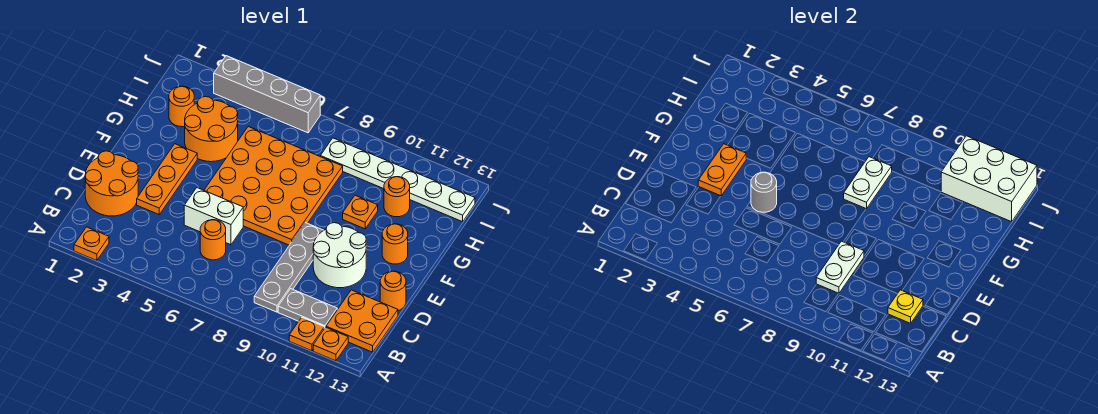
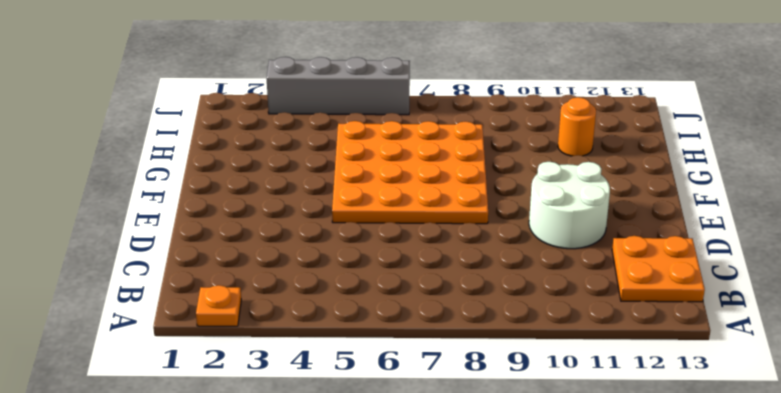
none -> orange 1x1 plate [289,317,324,351]
none -> orange 1x1 plate [313,327,348,361]
none -> grey 1x4 plate [254,223,324,312]

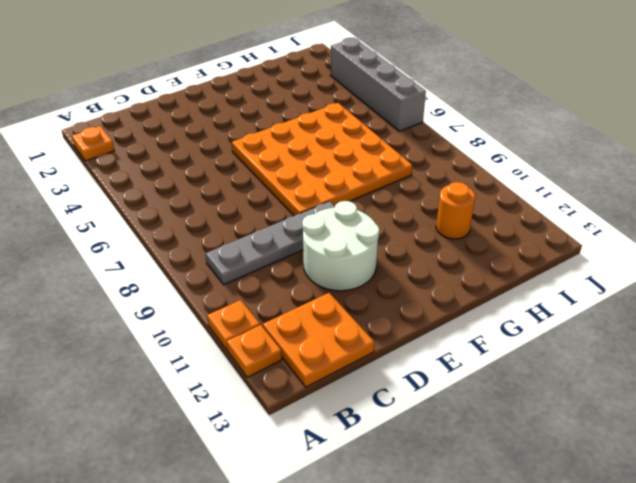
none -> grey 1x2 plate [278,289,337,328]
none -> orange 2x2 round brick [85,151,138,216]
none -> orange 1x1 round brick [200,220,226,260]

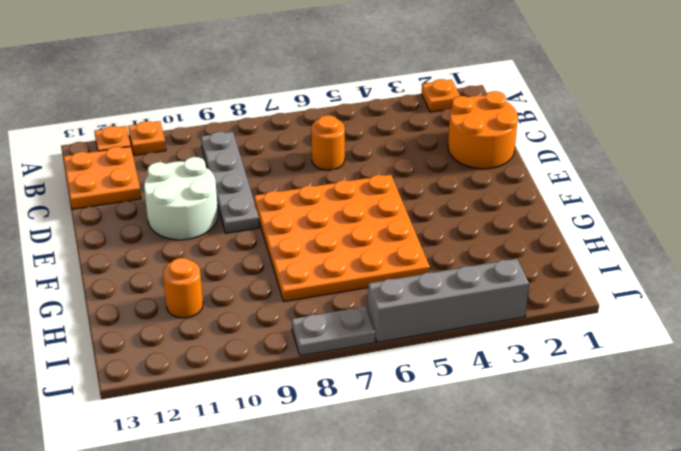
grey 1x2 plate [292,306,375,356] -> grey 1x2 plate moved to [278,289,337,328]
none -> orange 1x3 plate [137,144,197,214]
none -> white 1x2 brick [184,188,243,245]
none -> orange 1x1 round brick [380,271,406,311]

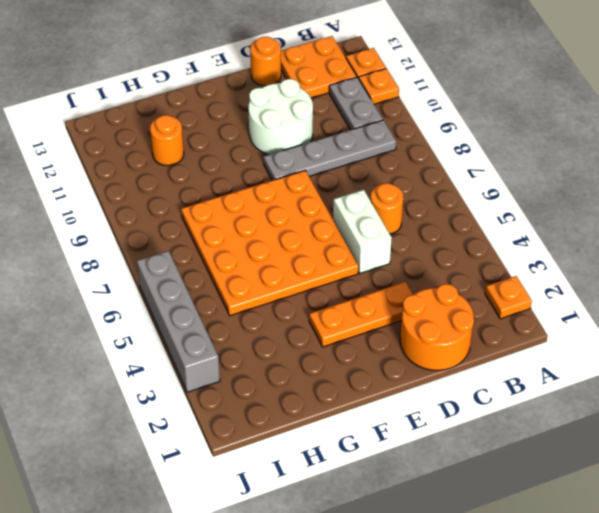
none -> orange 1x1 round brick [382,224,408,264]
none -> orange 2x2 round brick [185,96,238,162]
none -> orange 1x1 plate [343,195,378,229]

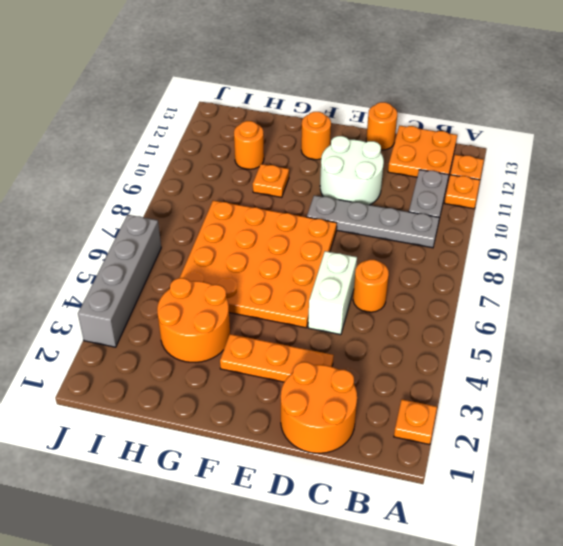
none -> orange 1x1 round brick [169,86,194,127]
none -> white 1x6 plate [320,138,475,222]
none -> white 1x2 plate [816,241,864,294]

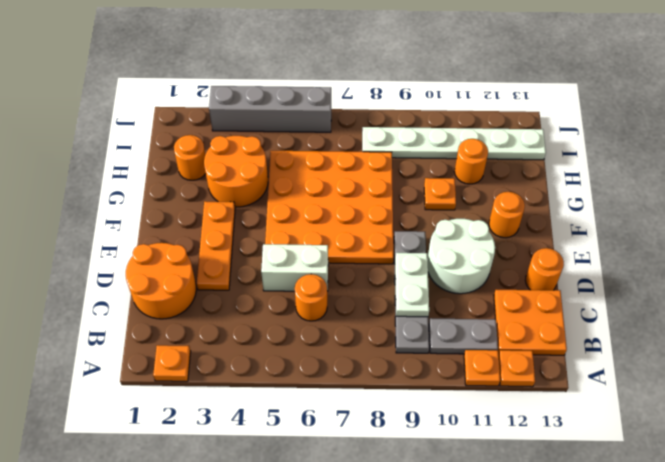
none -> yellow 1x1 plate [888,290,923,323]
none -> orange 1x2 plate [698,144,746,196]
none -> grey 1x1 round brick [751,172,777,212]

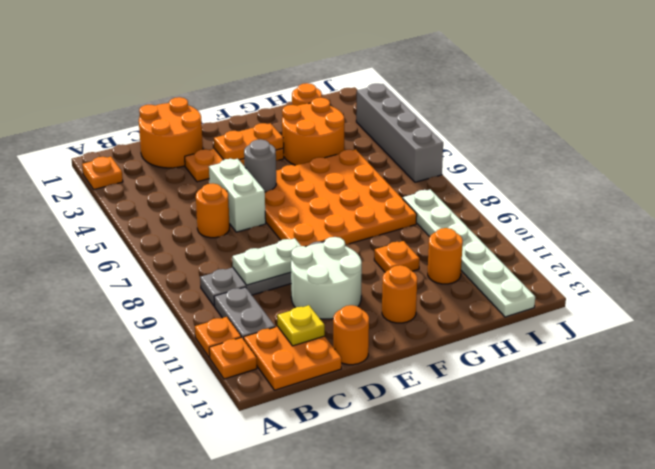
none -> white 1x2 plate [844,157,892,209]
none -> white 2x3 brick [941,136,1037,222]

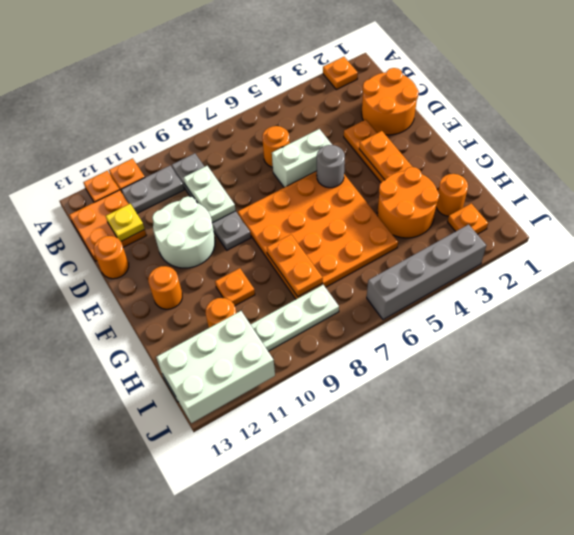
orange 1x2 plate [267,235,323,296] -> white 1x2 plate [844,157,892,209]
orange 1x1 plate [447,203,488,234] -> none

